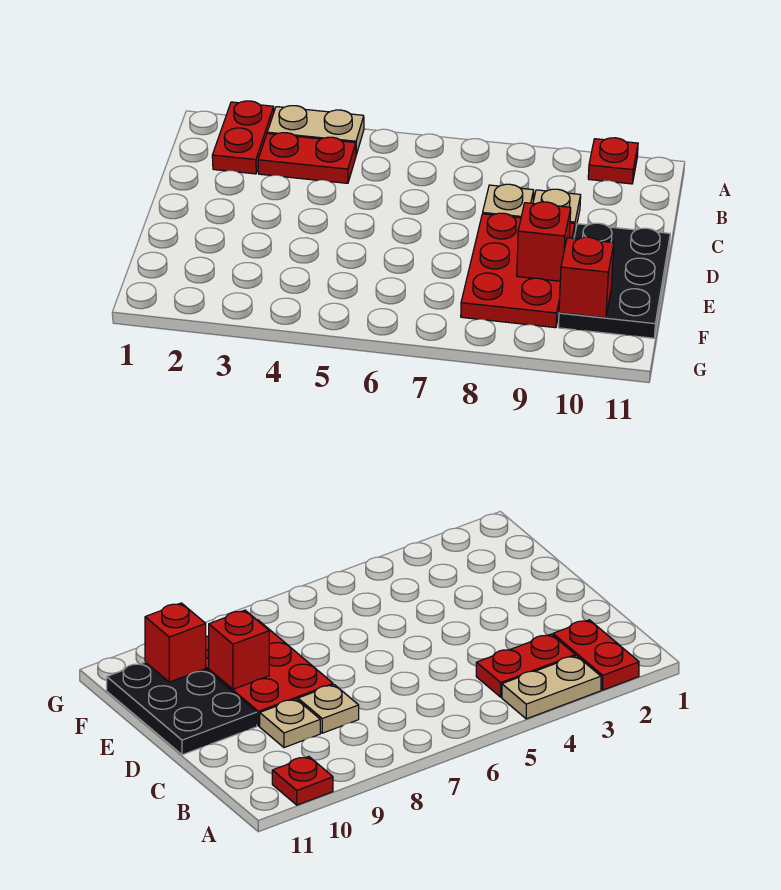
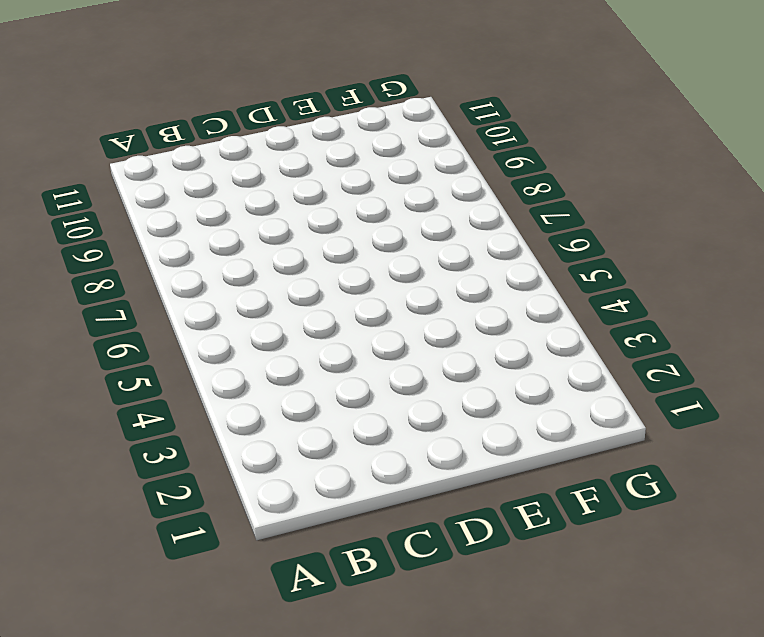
none -> red 1x2 plate [212,101,274,174]
none -> tan 1x2 plate [267,106,364,155]

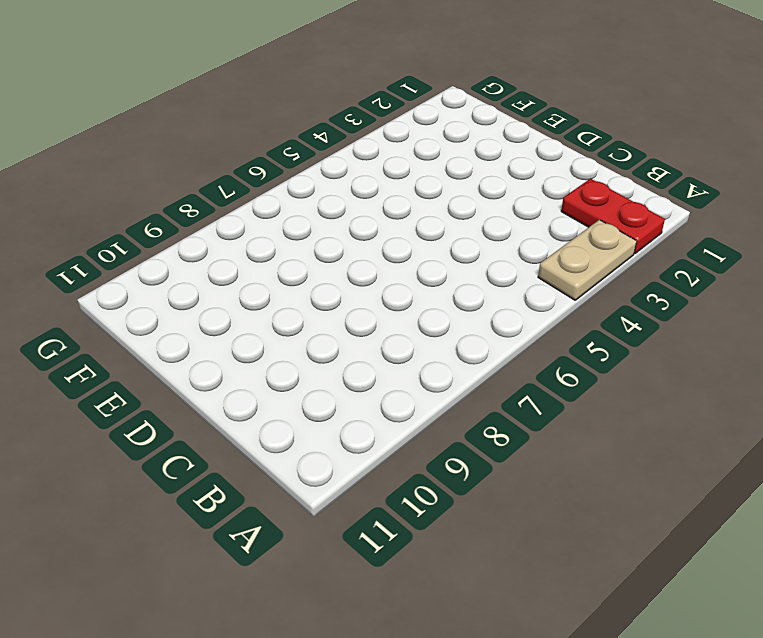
none -> red 1x1 plate [588,138,638,184]
none -> red 1x2 plate [258,133,356,183]

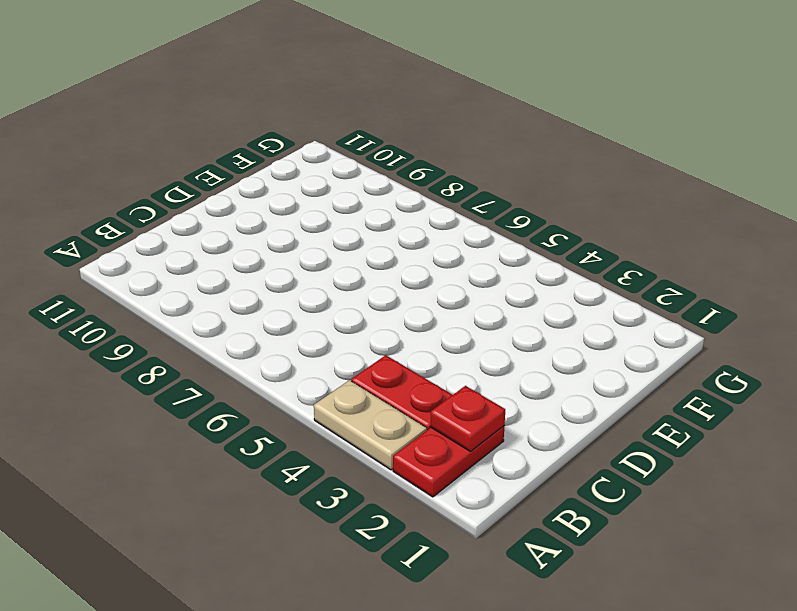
red 1x1 plate [431,386,505,451] -> red 1x1 plate moved to [588,138,638,184]
none -> tan 1x1 plate [483,184,534,218]
none -> tan 1x1 plate [533,189,581,235]

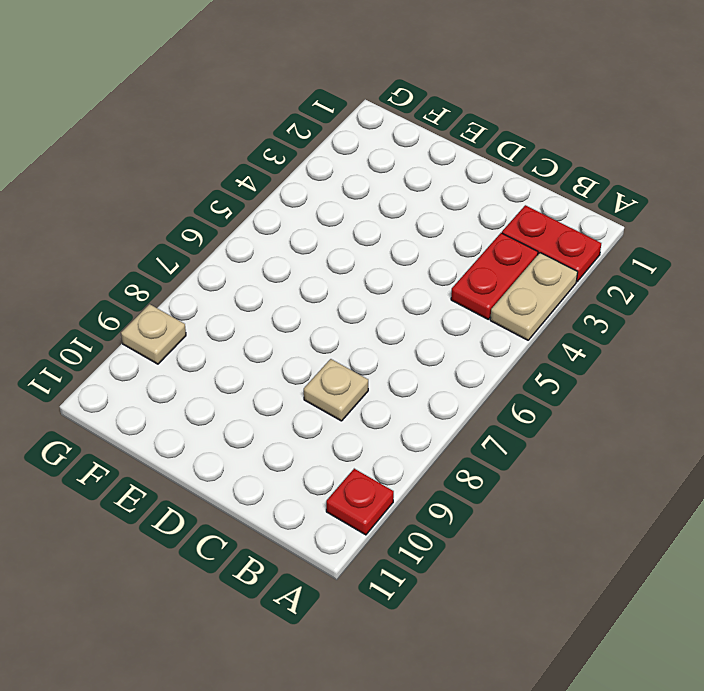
tan 1x1 plate [121,304,186,364] -> tan 1x1 plate moved to [533,189,581,235]
none -> red 2x3 plate [461,213,575,328]
none -> black 2x3 plate [558,223,670,338]

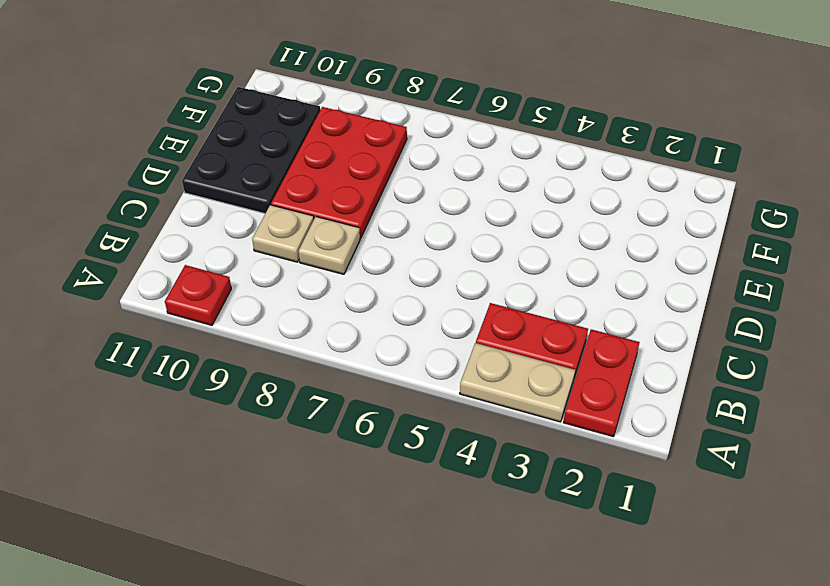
none -> red 1x1 brick [517,202,571,281]
none -> red 1x1 brick [559,237,614,318]

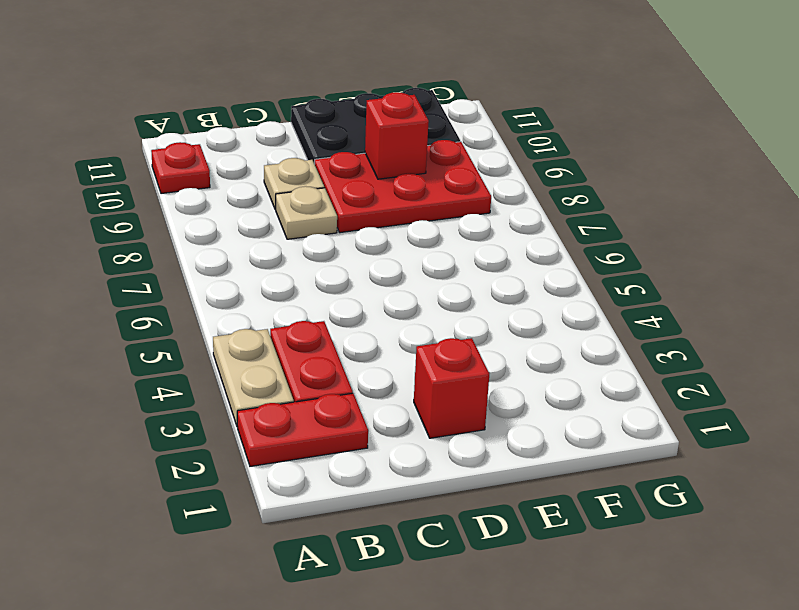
red 1x1 brick [414,338,489,438] -> red 1x1 brick moved to [559,237,614,318]

